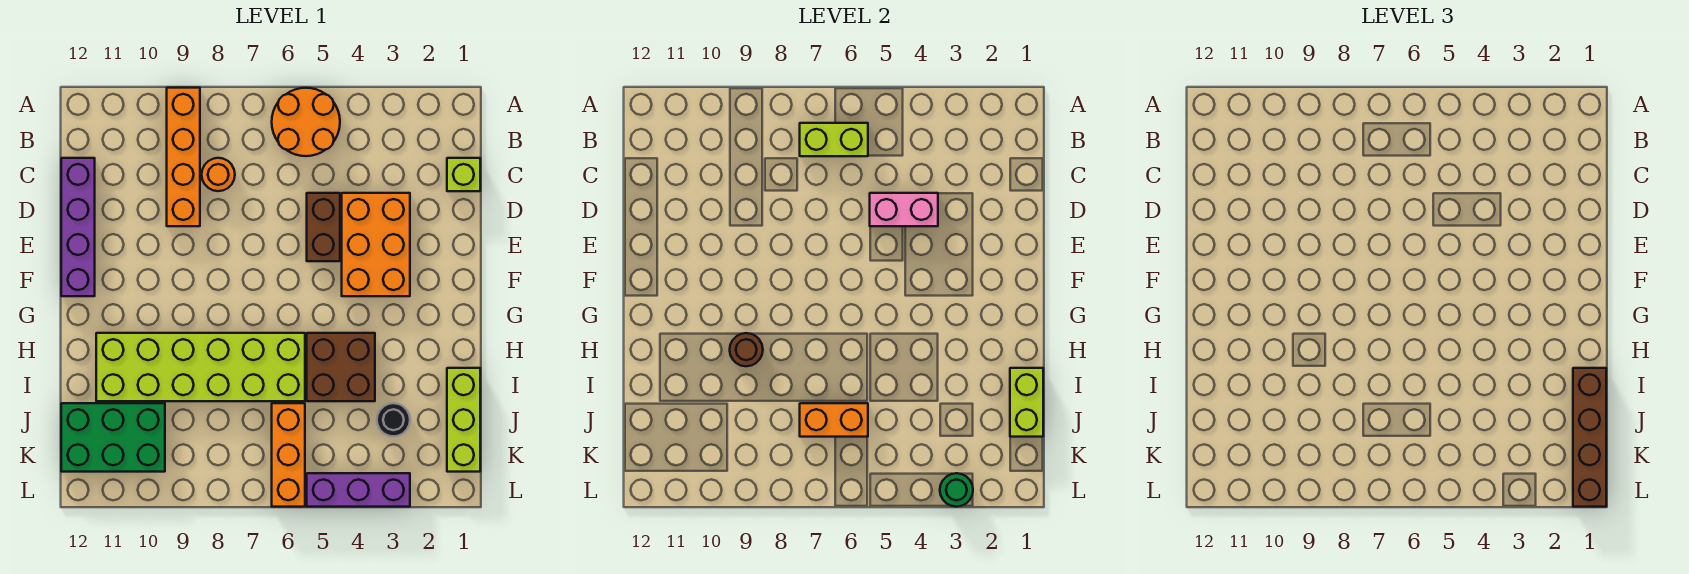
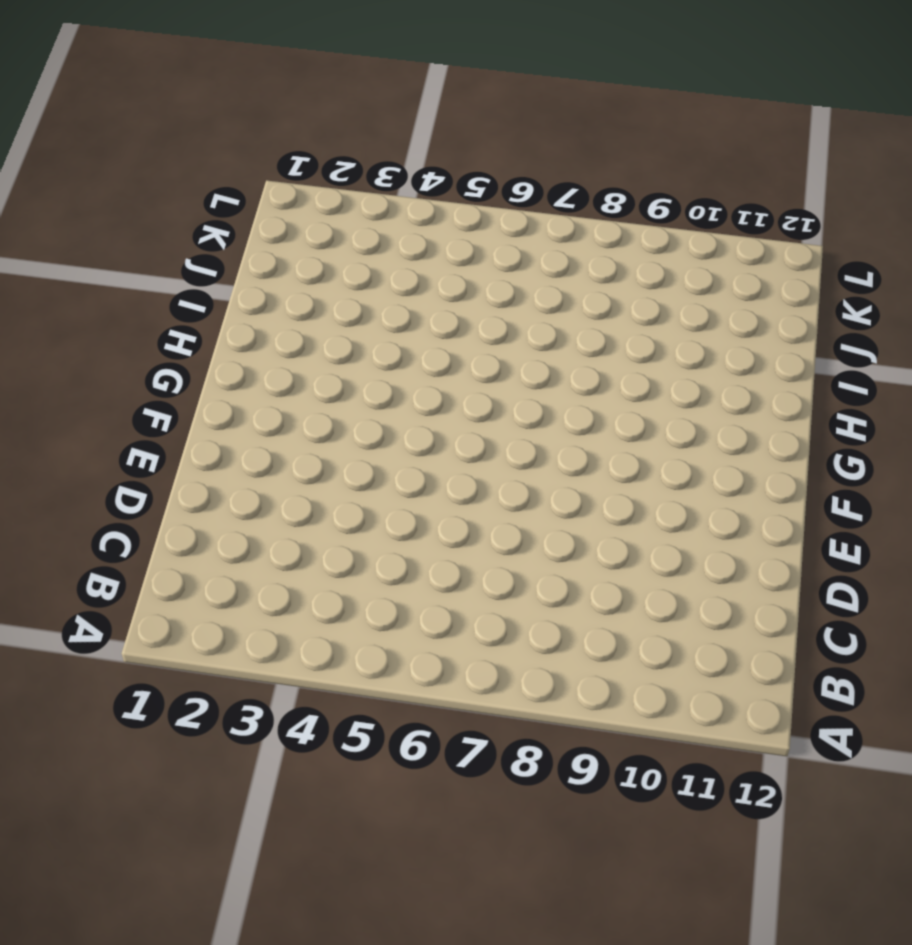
none -> orange 2x2 round brick [272,88,340,156]
none -> orange 1x4 brick [167,88,200,226]
none -> lime 1x1 brick [447,158,480,191]

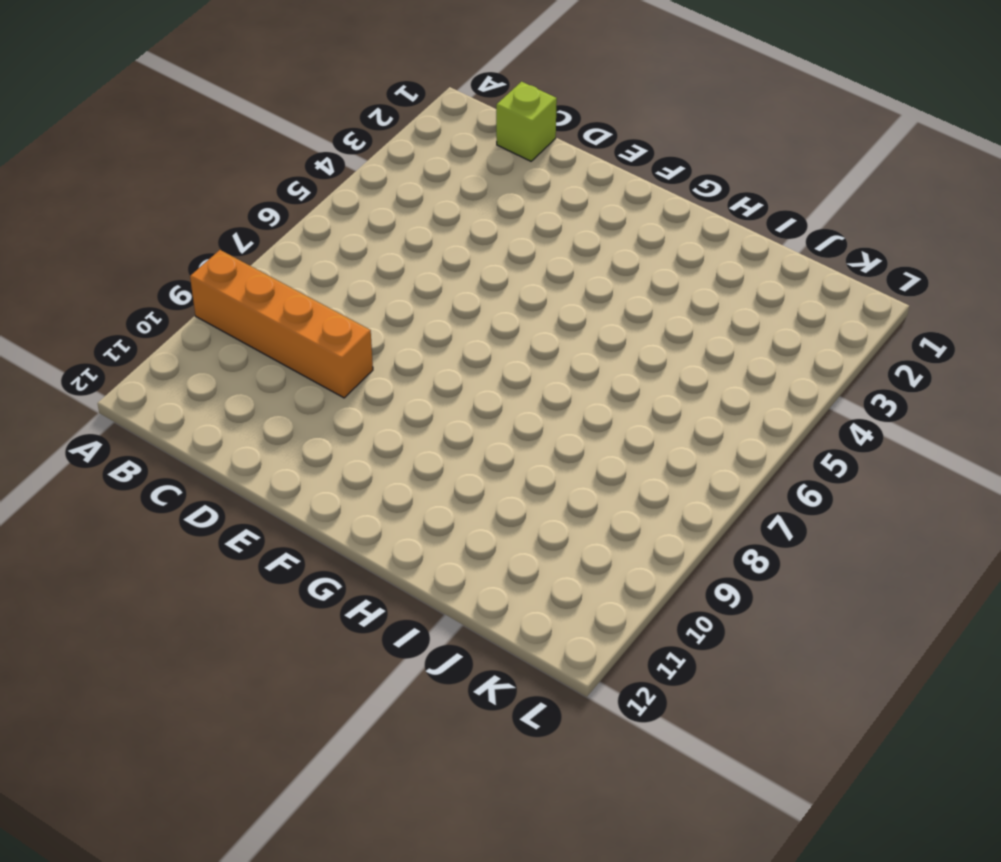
none -> orange 2x2 round brick [272,88,340,156]
none -> orange 1x1 round brick [202,158,235,191]
none -> purple 1x4 brick [61,158,95,296]

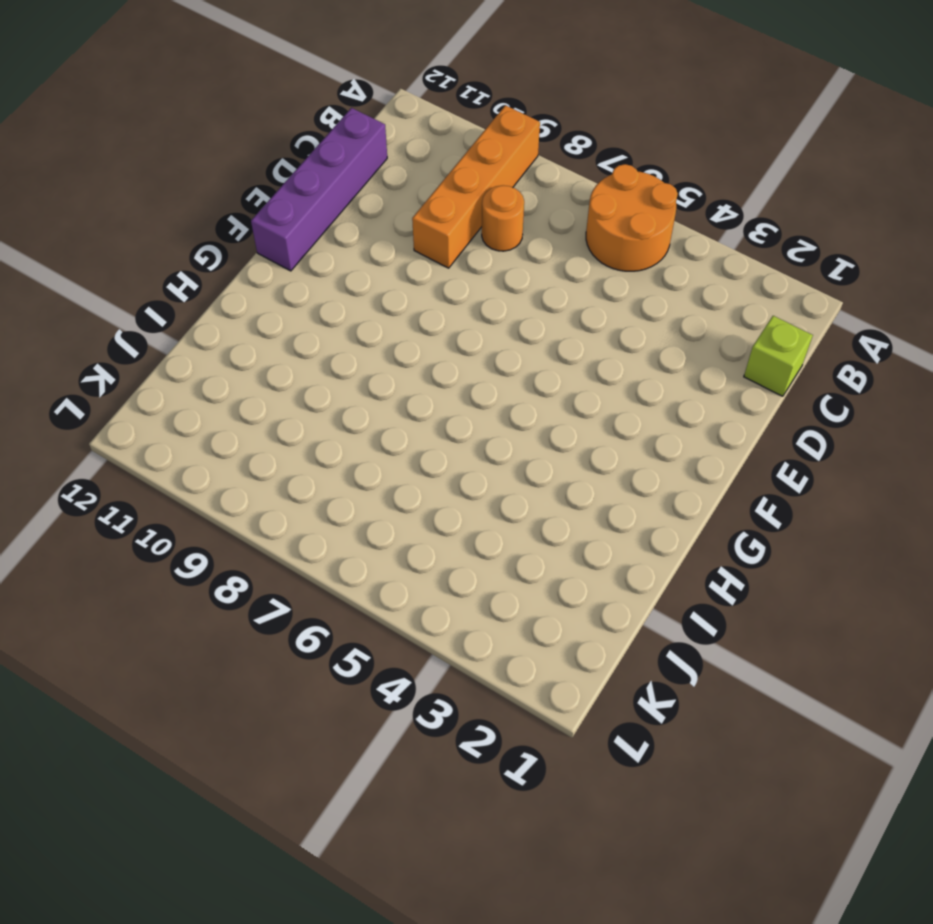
none -> orange 2x3 brick [342,193,410,296]
none -> brown 1x2 brick [307,193,340,261]
none -> brown 2x2 brick [307,333,375,401]

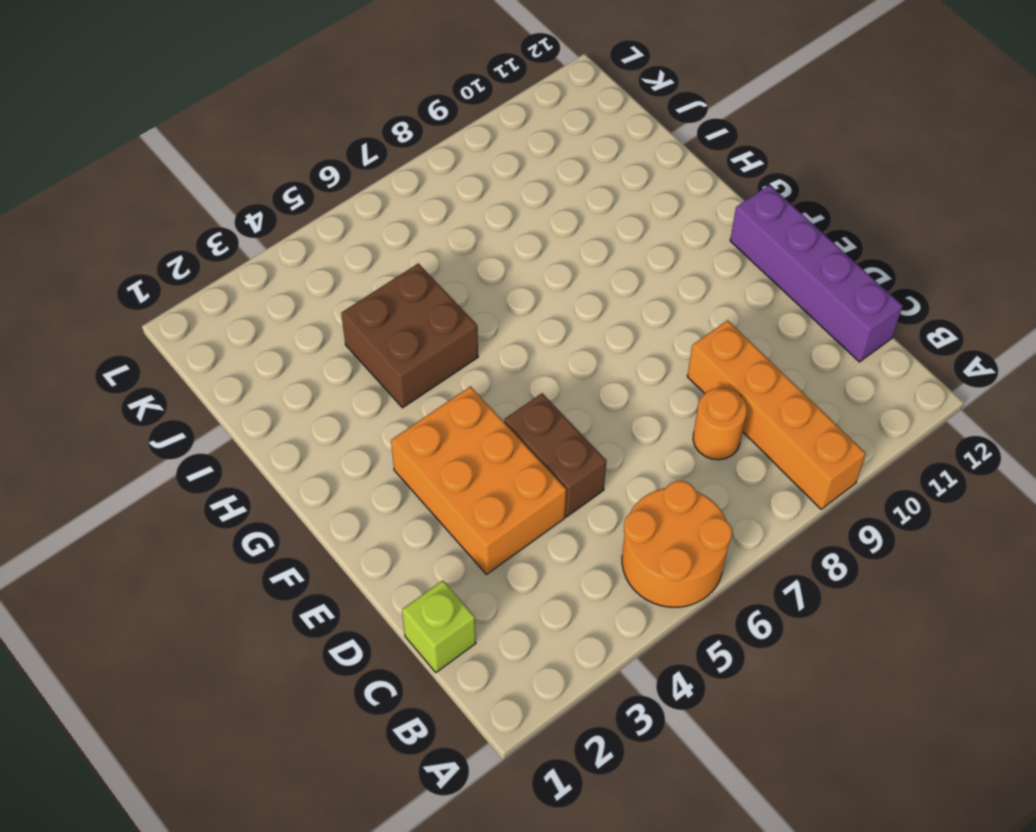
none -> lime 2x6 brick [96,333,305,401]
none -> lime 1x3 brick [447,368,480,472]
none -> black 1x1 round brick [377,403,410,436]

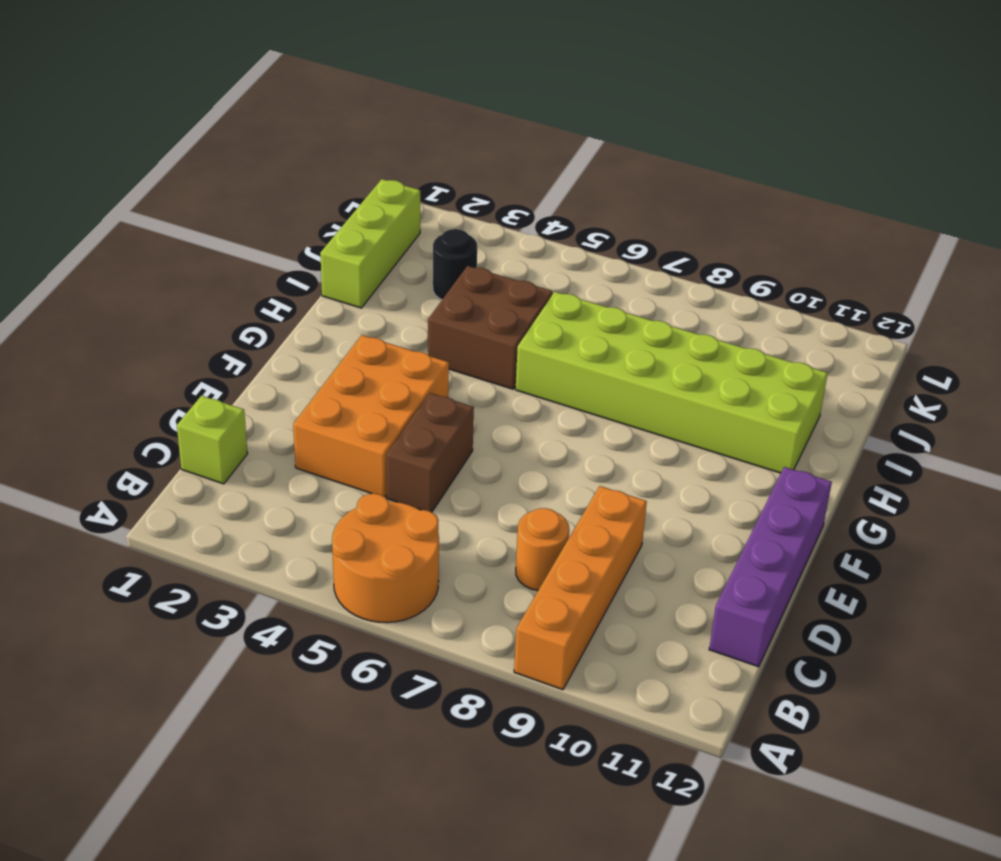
none -> orange 1x3 brick [272,403,305,507]
none -> green 2x3 brick [61,403,165,472]
none -> purple 1x3 brick [307,473,410,507]

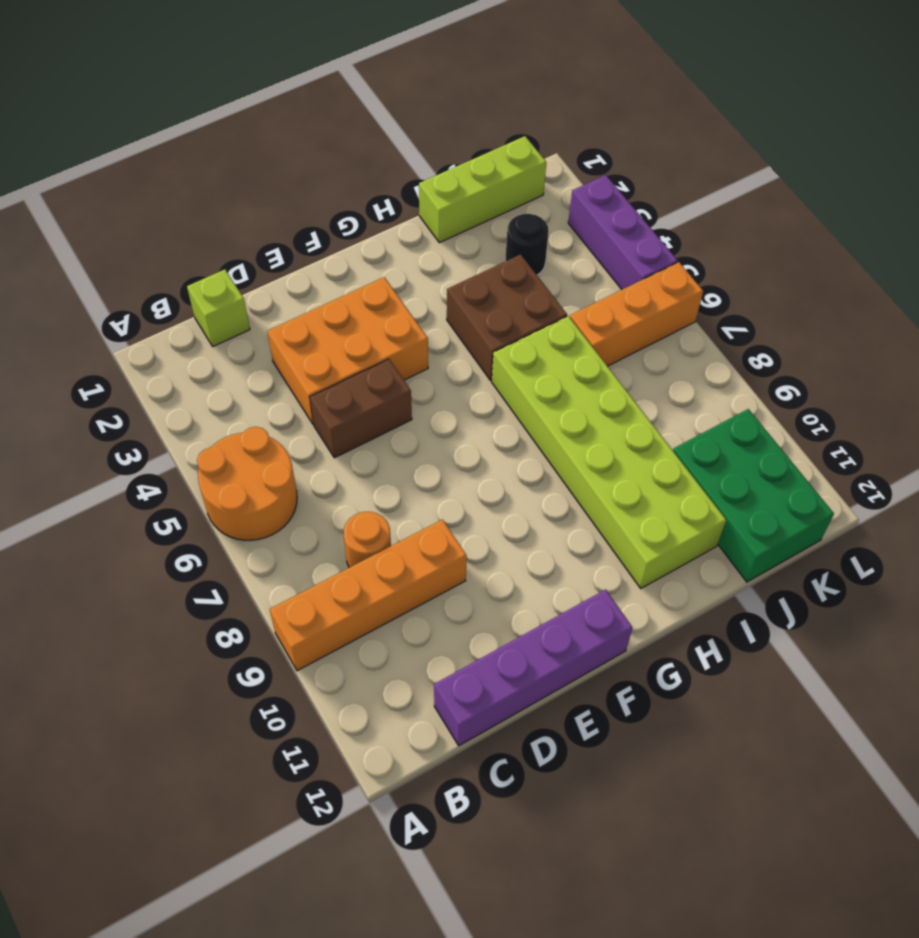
none -> lime 1x2 brick [800,123,868,156]
none -> pink 1x2 brick [870,193,938,226]
none -> brown 1x1 round brick [730,333,763,366]

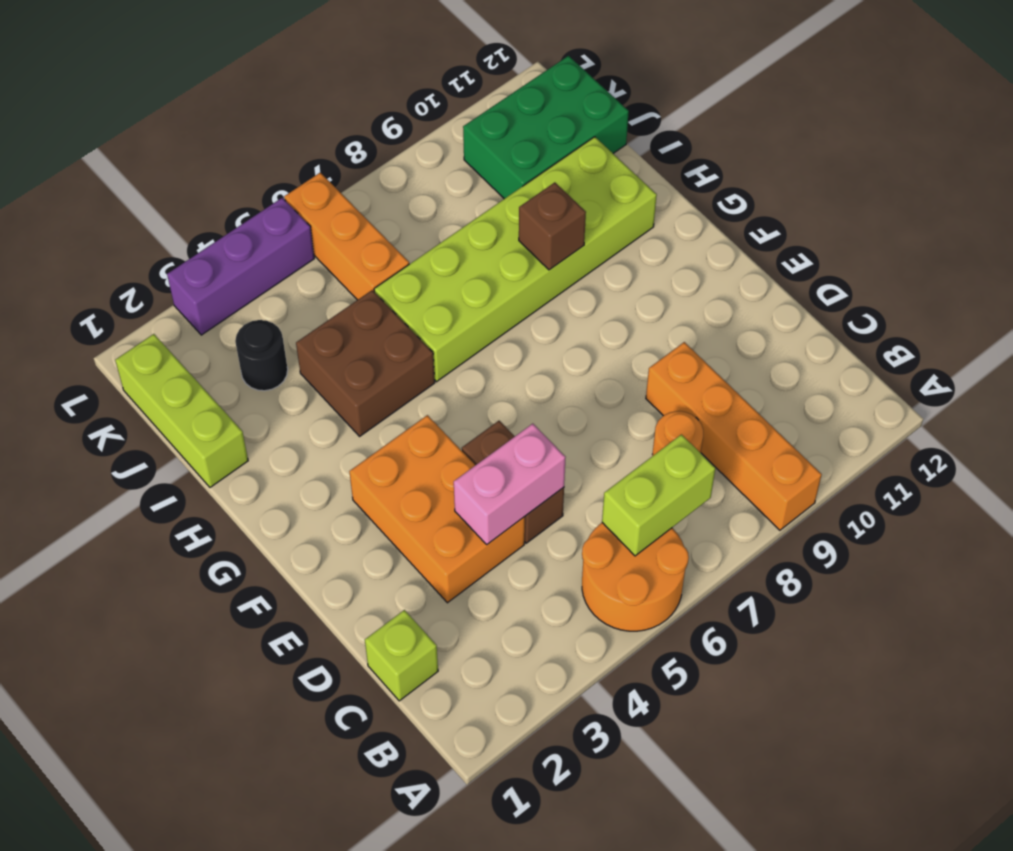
brown 1x1 brick [519,182,586,270] -> brown 1x1 round brick [730,333,763,366]
none -> purple 1x4 brick [61,158,95,296]
none -> lime 1x2 brick [1010,368,1043,437]
none -> orange 1x2 brick [800,403,868,437]

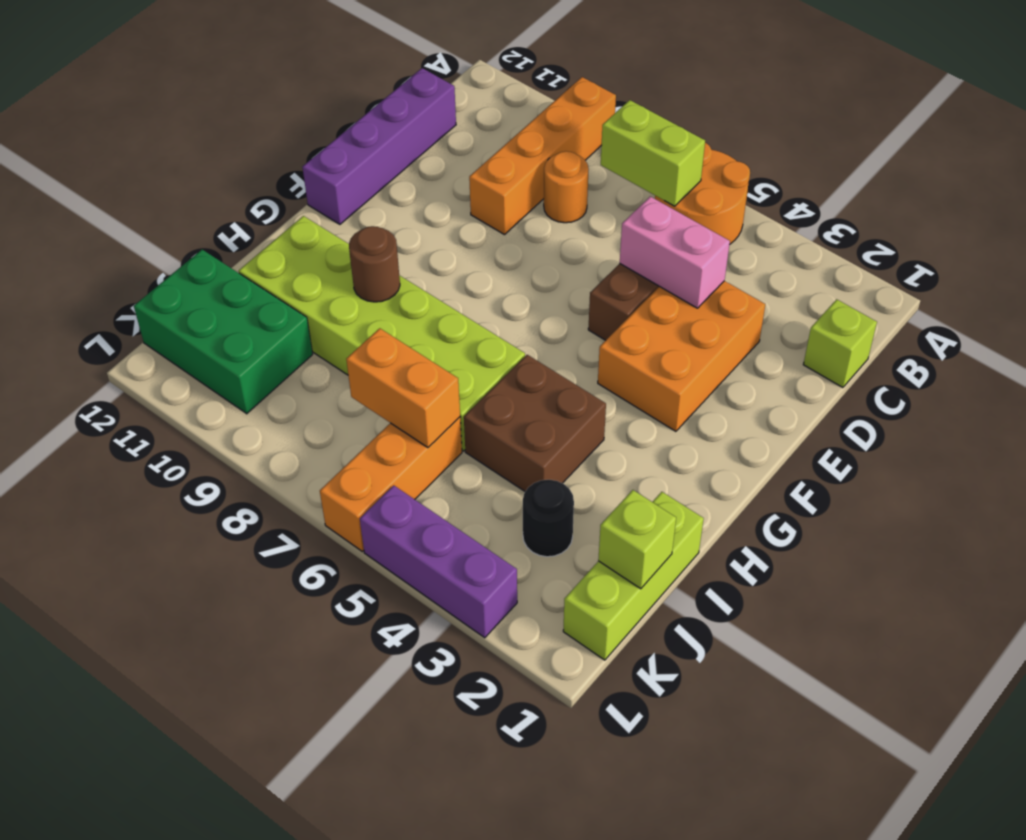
lime 1x1 brick [598,490,676,589] -> lime 1x2 brick [1010,368,1043,437]
none -> green 1x1 round brick [940,473,973,507]
none -> brown 1x4 brick [1573,368,1606,507]

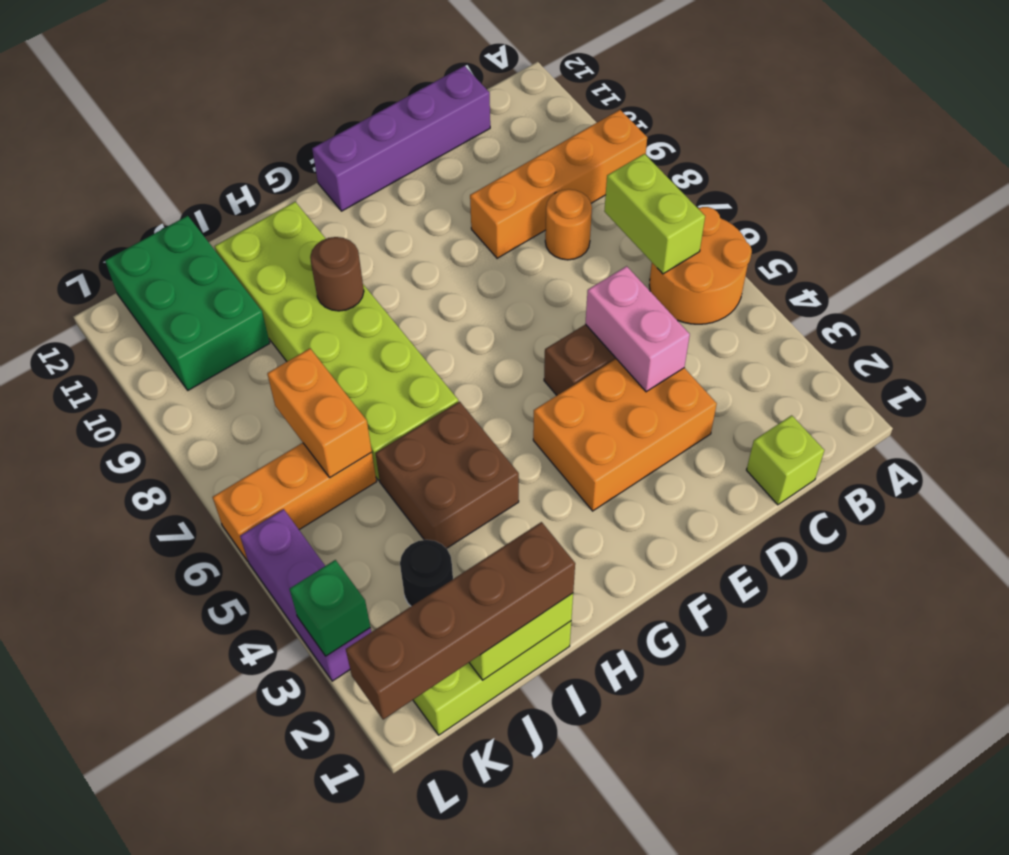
green 1x1 brick [290,560,370,656] -> green 1x1 round brick [940,473,973,507]

